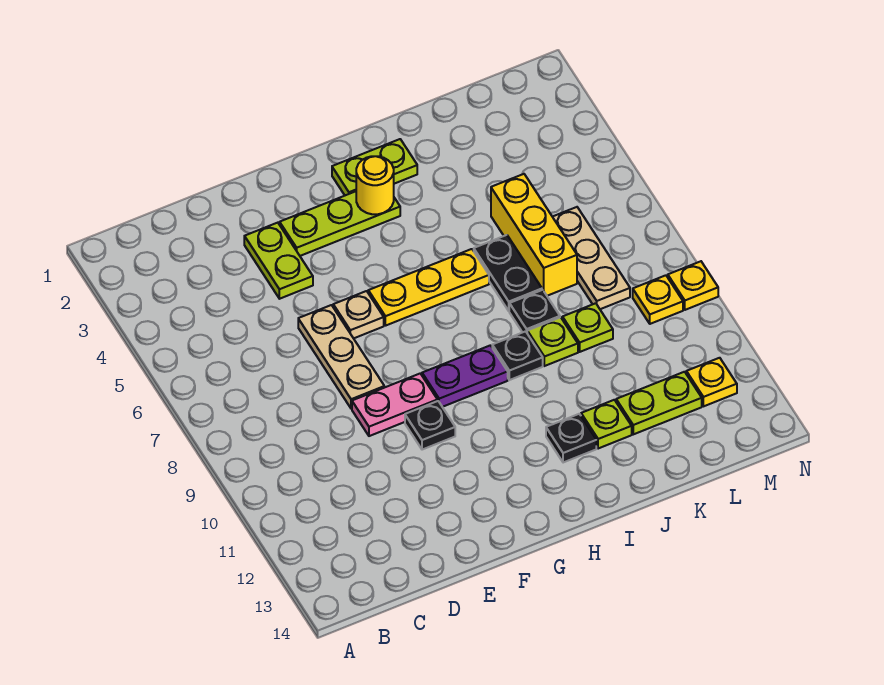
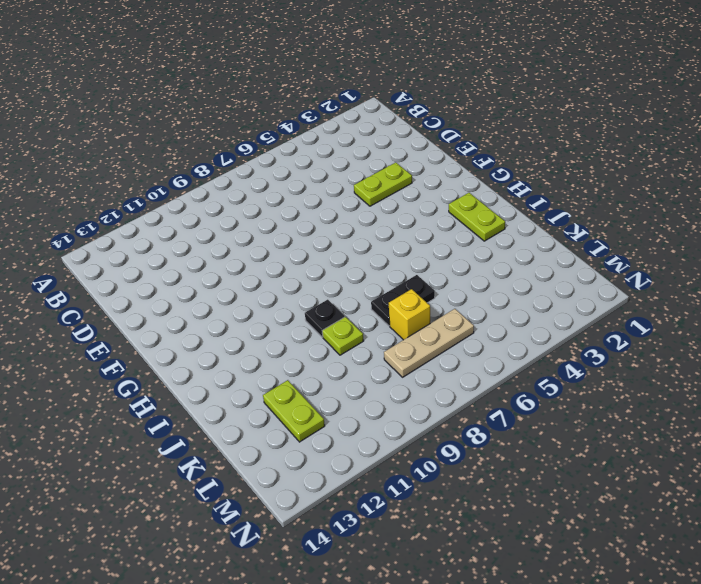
yellow 1x1 brick [389,289,430,340] -> yellow 1x3 brick [491,174,577,296]
none -> tan 1x3 plate [298,305,384,409]
none -> pink 1x2 plate [352,374,437,436]
none -> lime 1x3 plate [280,191,400,256]

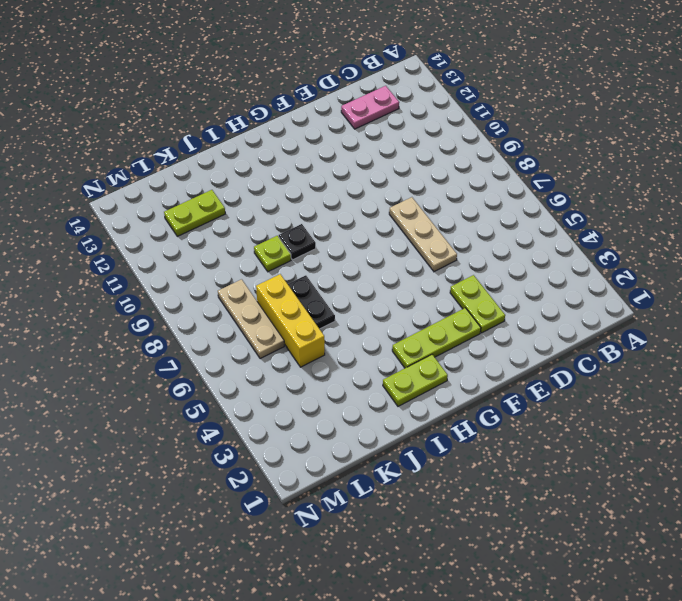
pink 1x2 plate [341,86,399,129] -> pink 1x2 plate moved to [352,374,437,436]
none -> tan 1x1 plate [333,291,384,338]
none -> black 1x1 plate [405,401,455,450]
none -> yellow 1x3 plate [368,249,489,326]

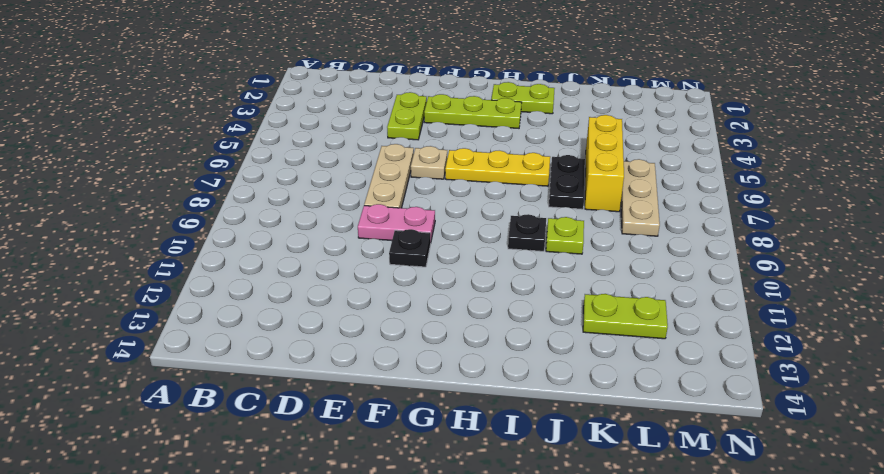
none -> purple 1x2 plate [422,345,508,407]
none -> black 1x1 plate [546,414,596,463]
none -> black 1x1 plate [509,290,560,332]

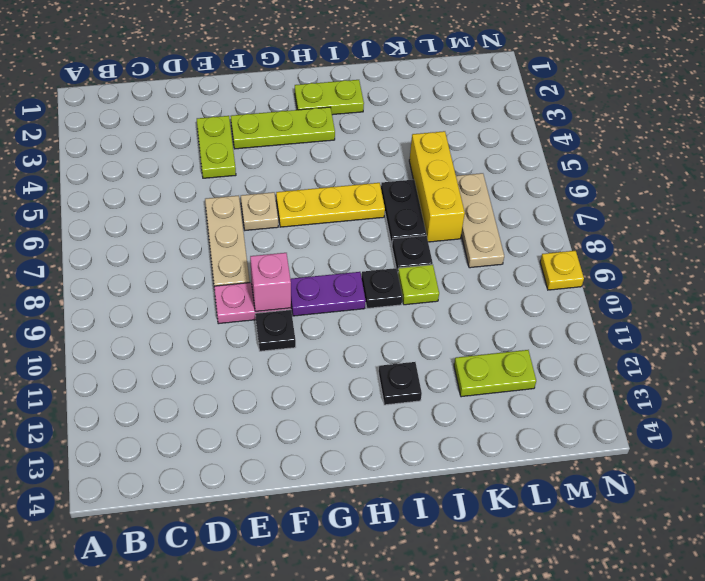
pink 1x1 brick [250,253,291,311] -> none
none -> lime 1x1 plate [581,400,632,449]
none -> lime 1x1 plate [562,303,613,352]
none -> yellow 1x1 plate [633,275,683,324]

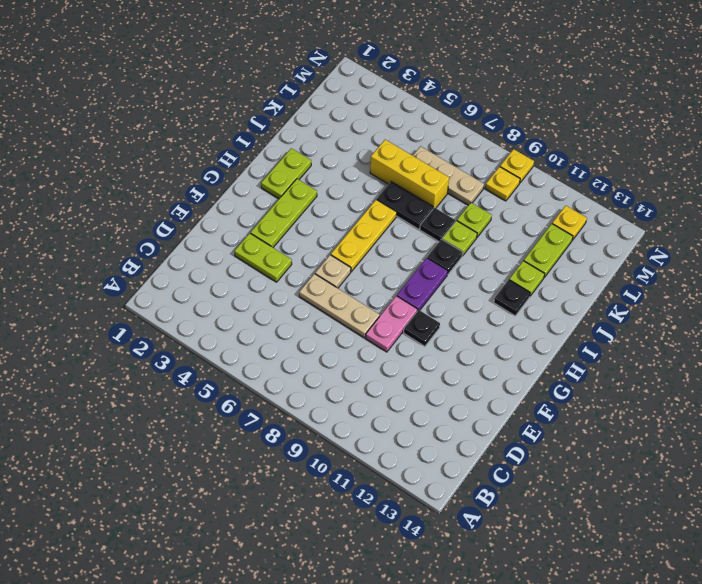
none -> yellow 1x1 round brick [356,156,394,214]

